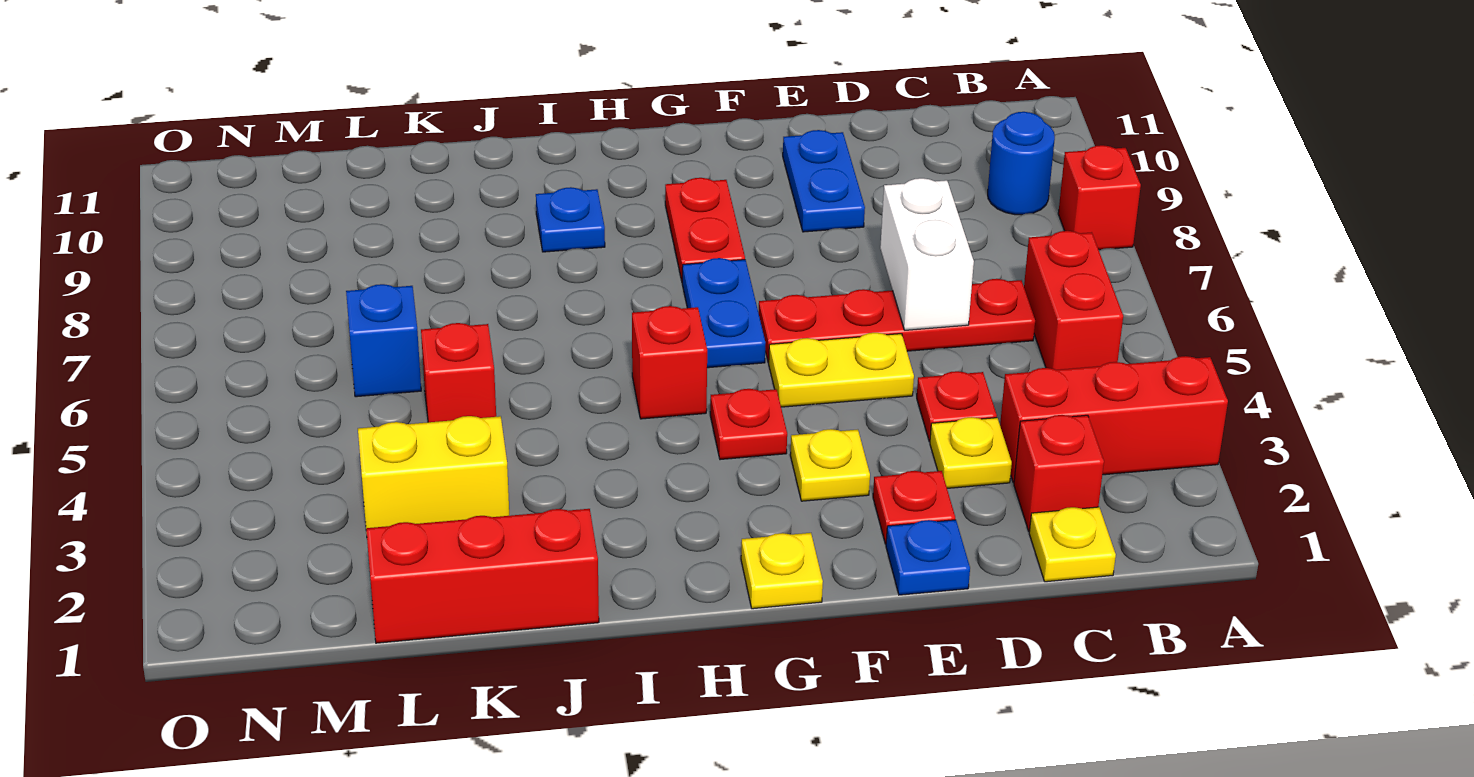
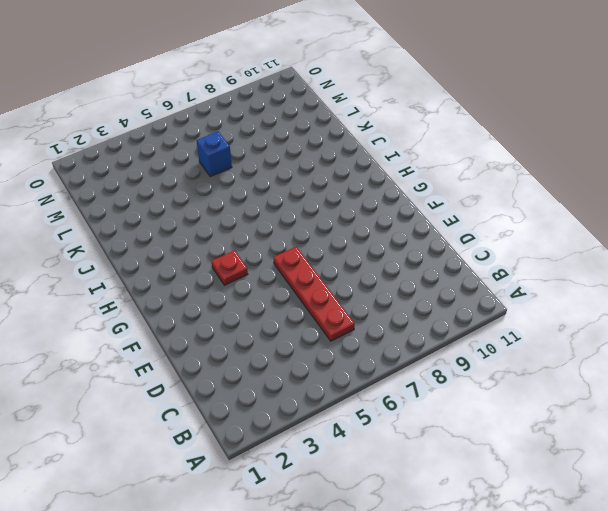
none -> red 1x3 brick [1000,356,1228,483]
none -> red 1x1 brick [1058,145,1141,250]
none -> red 1x2 brick [1024,231,1123,370]

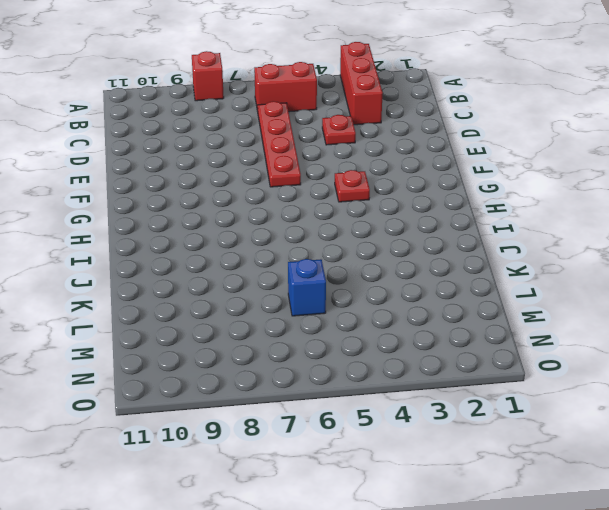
none -> blue 1x1 round brick [988,112,1055,215]
none -> yellow 1x1 plate [1029,507,1116,582]
none -> red 1x1 brick [1014,415,1104,531]

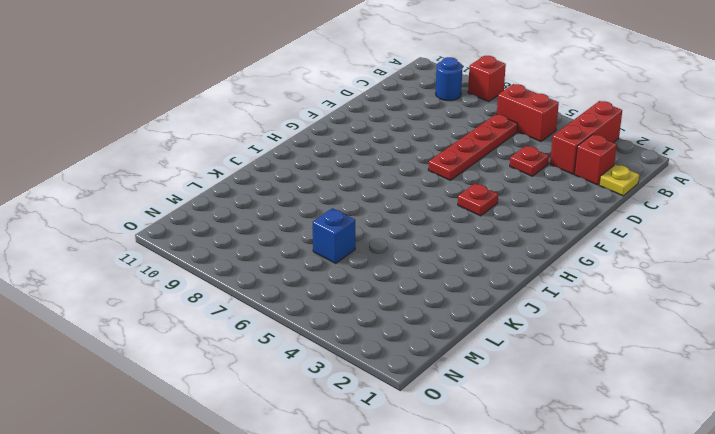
none -> yellow 1x1 plate [930,417,1012,488]
none -> blue 1x1 plate [886,520,970,595]
none -> red 1x1 plate [873,471,955,544]

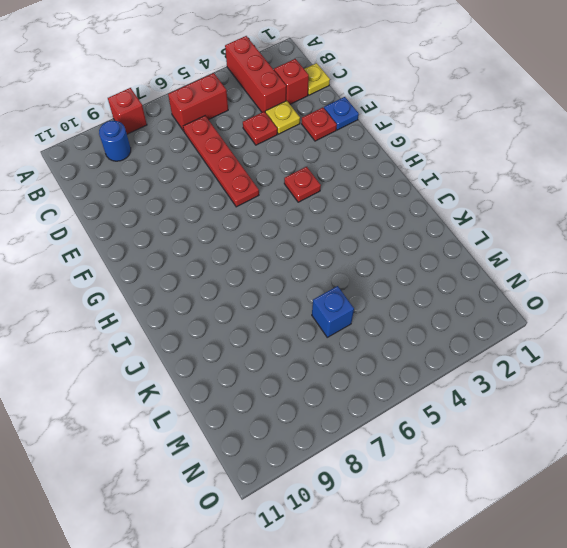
none -> yellow 1x2 plate [768,333,914,407]
none -> blue 1x2 plate [783,130,865,232]
none -> yellow 1x1 plate [790,429,870,501]

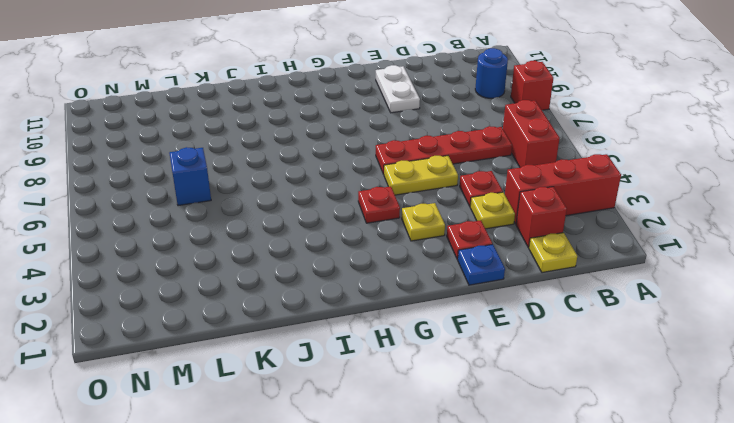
white 1x2 plate [376,65,420,113] -> blue 1x2 plate [783,130,865,232]
none -> yellow 1x1 plate [741,533,823,609]
none -> blue 1x2 plate [682,258,765,368]
none -> red 1x2 plate [665,178,745,281]

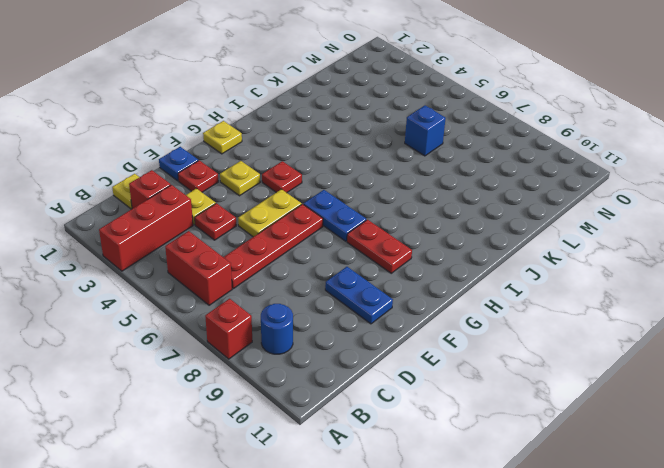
none -> red 1x1 brick [632,306,707,419]
none -> blue 1x1 plate [536,187,605,252]
none -> red 1x3 brick [366,509,599,643]

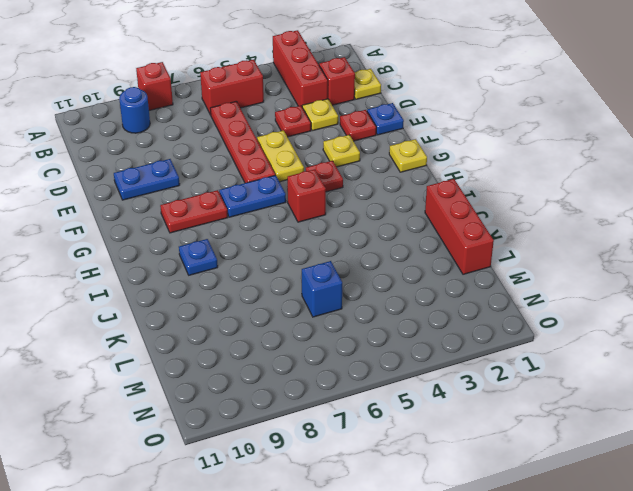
none -> yellow 1x2 brick [358,416,509,533]
none -> red 1x1 brick [421,323,496,422]
none -> white 1x2 brick [880,178,974,330]

